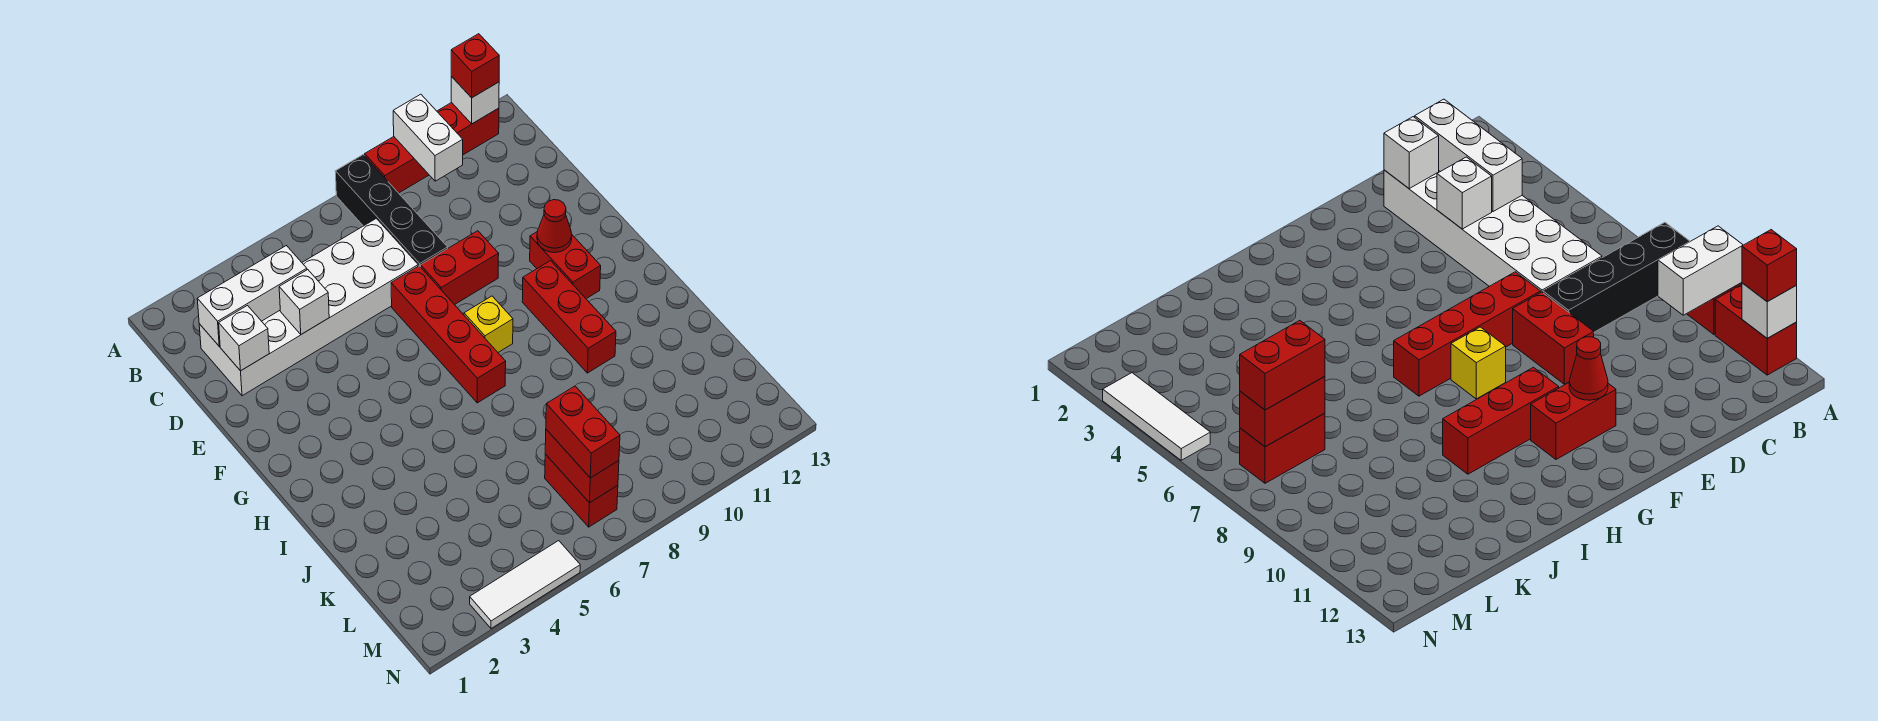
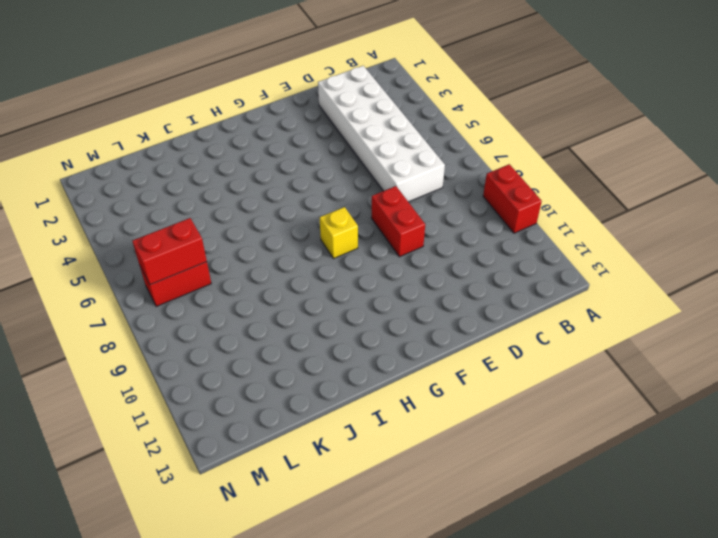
none -> black 1x4 brick [335,155,448,267]
none -> red 1x2 brick [437,102,499,155]
none -> red 1x4 brick [391,266,506,403]

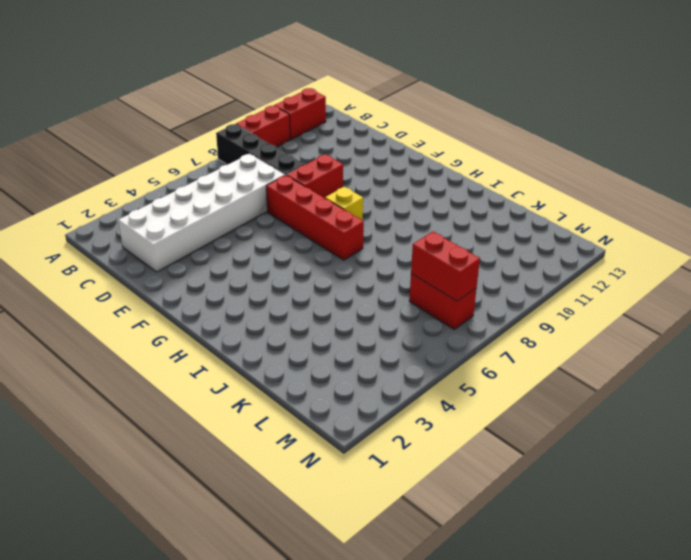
none -> red 1x2 brick [530,231,601,299]
none -> red 1x3 brick [522,261,616,373]
none -> white 1x3 tile [470,541,580,629]

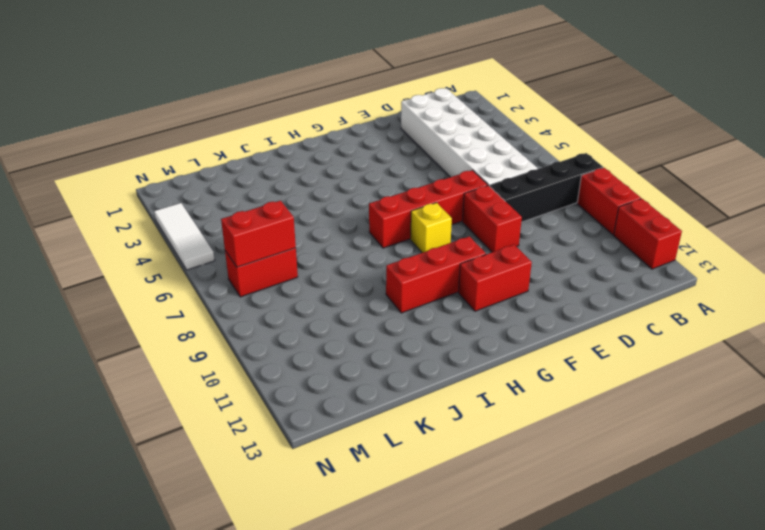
none -> white 1x2 brick [393,94,463,181]
none -> white 1x1 brick [451,77,499,124]
none -> white 1x3 brick [197,246,307,346]

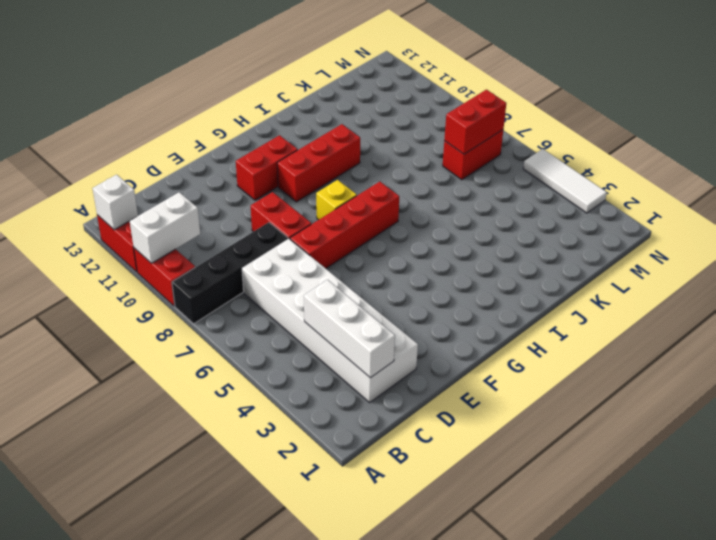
none -> white 1x1 brick [219,306,269,371]
none -> white 1x1 brick [279,270,329,334]
none -> red 1x1 cone [537,200,572,253]

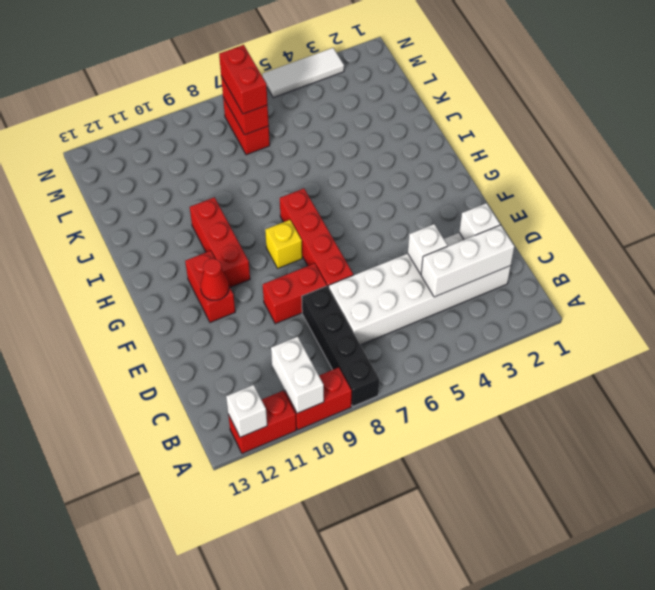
none -> red 1x1 brick [451,34,499,98]

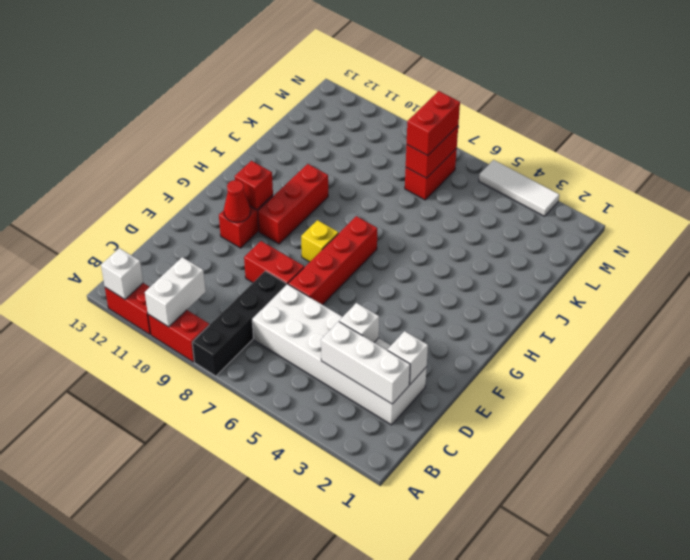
red 1x1 brick [235,161,273,210] -> red 1x1 brick moved to [451,34,499,98]

